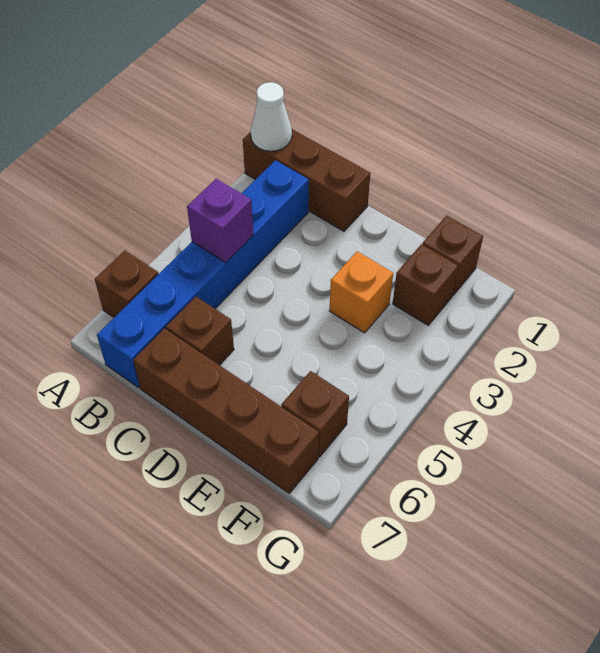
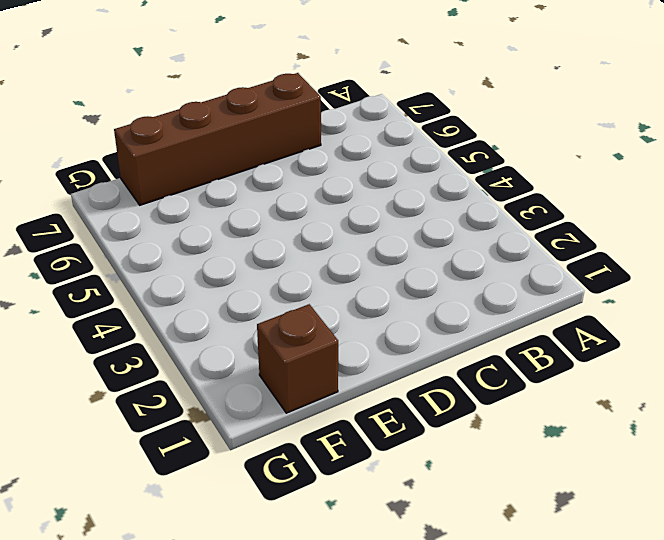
none -> brown 1x3 brick [243,129,370,231]
none -> brown 1x1 brick [95,251,158,317]

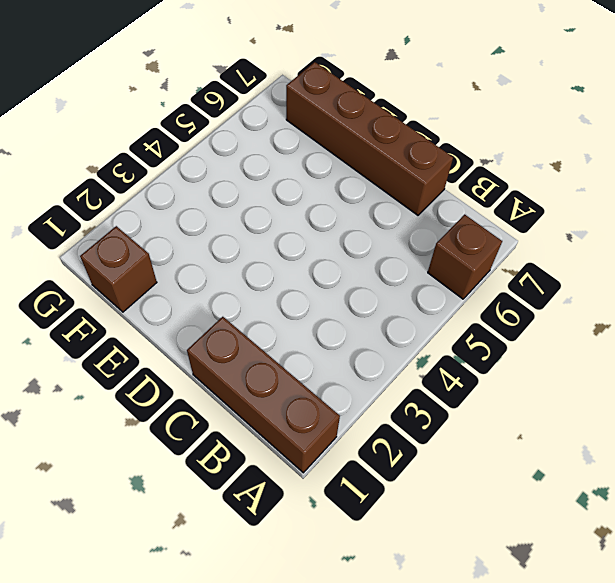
none -> blue 1x6 brick [97,160,309,388]
none -> brown 1x1 brick [166,297,234,365]

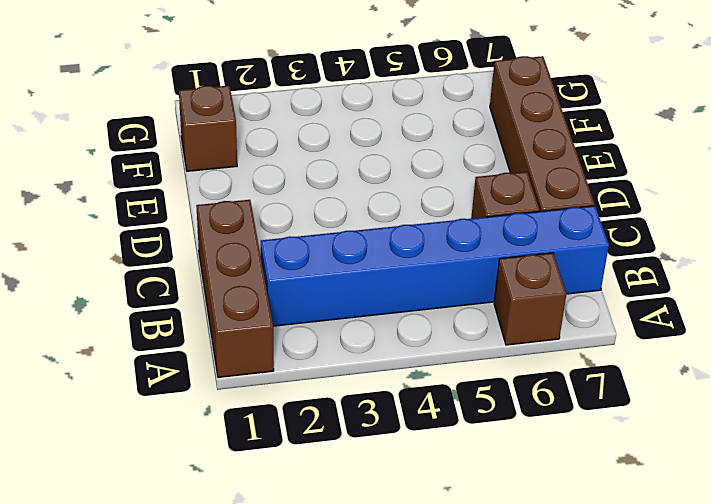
none -> orange 1x1 brick [329,252,393,333]
none -> brown 1x1 brick [393,244,458,325]

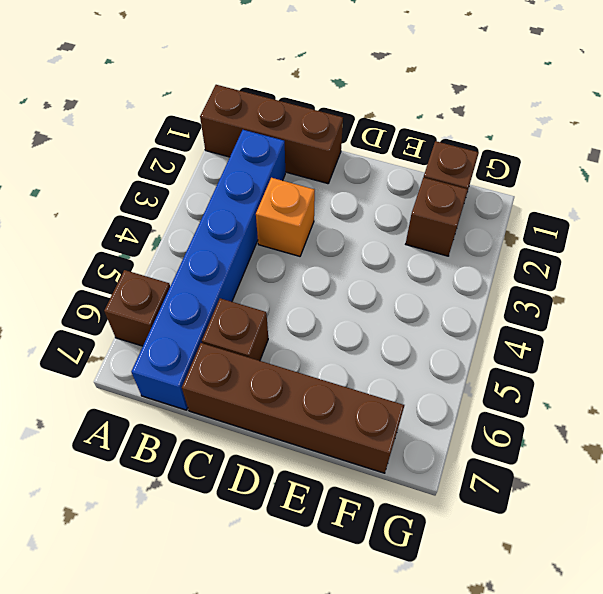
orange 1x1 brick [256,178,315,256] -> orange 1x1 brick moved to [329,252,393,333]
none -> brown 1x1 brick [281,371,349,457]
none -> white 1x1 cone [251,82,292,151]

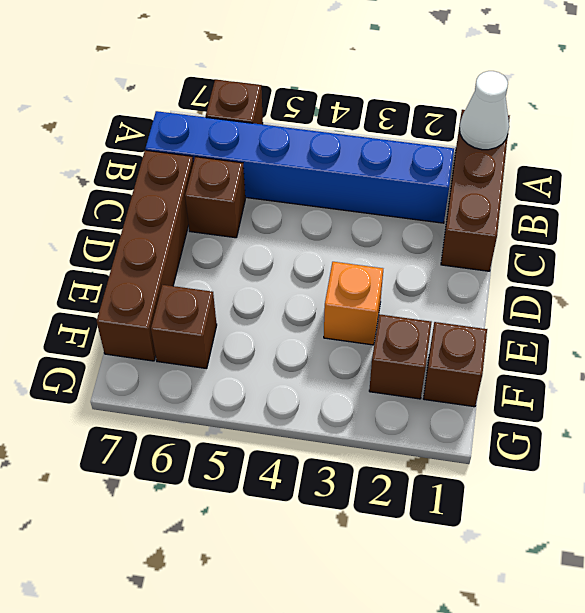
none -> purple 1x1 brick [187,179,253,262]

